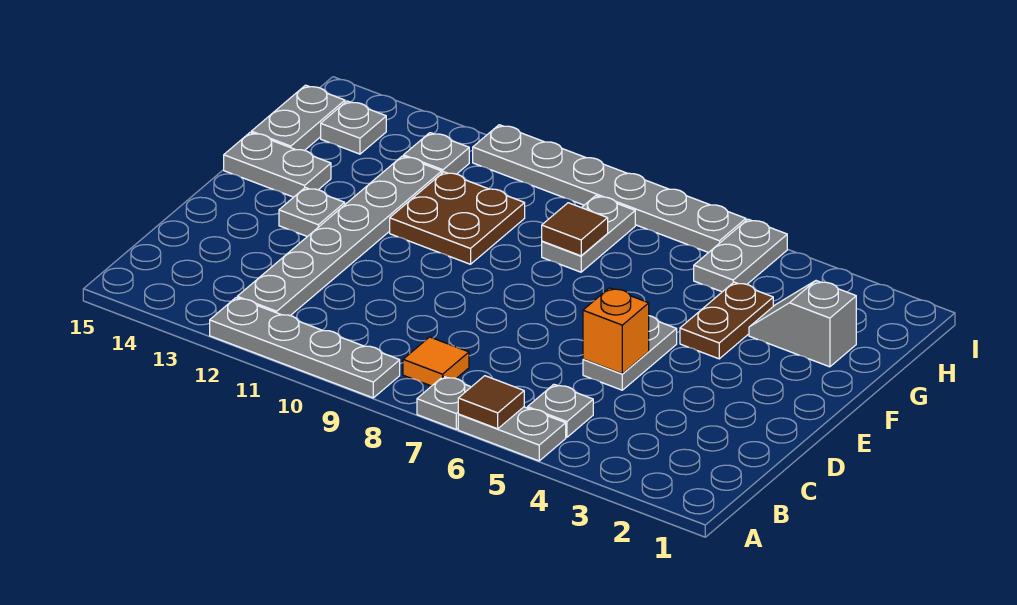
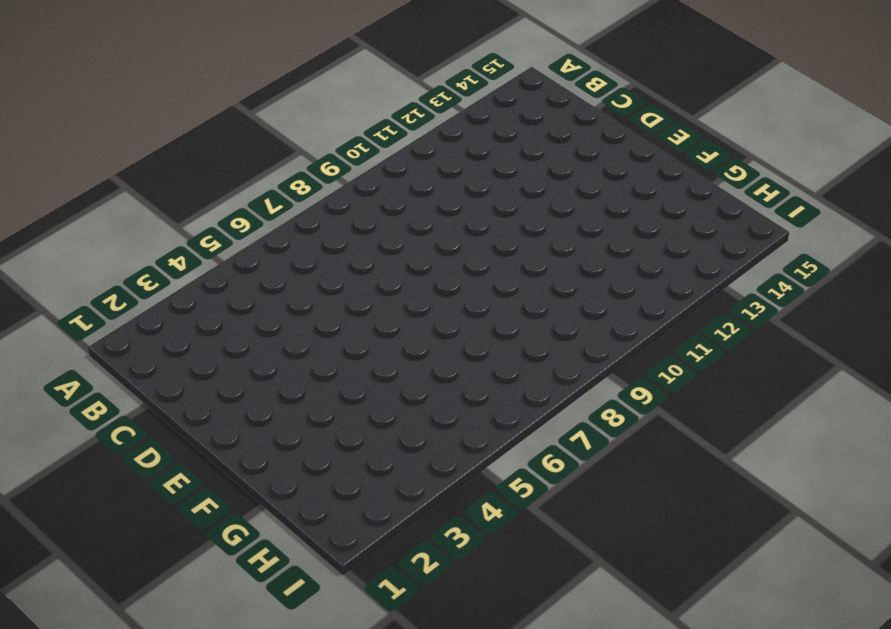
none -> grey 1x2 plate [458,407,566,461]
none -> grey 1x1 plate [417,376,471,429]
none -> grey 1x4 plate [210,298,400,398]

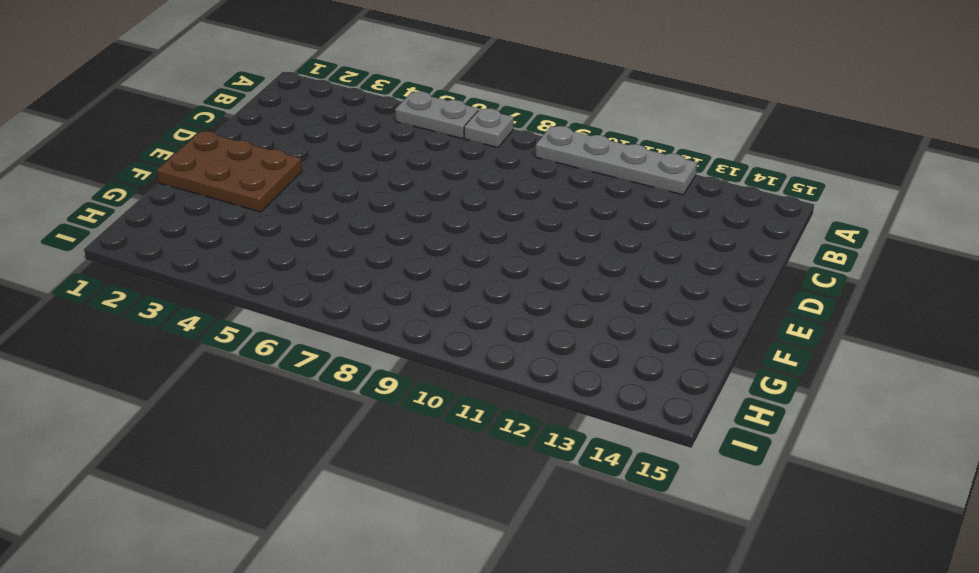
brown 2x3 plate [157,131,302,212] -> none
none -> grey 1x1 plate [528,384,593,437]
none -> orange 1x1 tile [403,337,469,386]
none -> grey 1x6 plate [237,156,442,316]

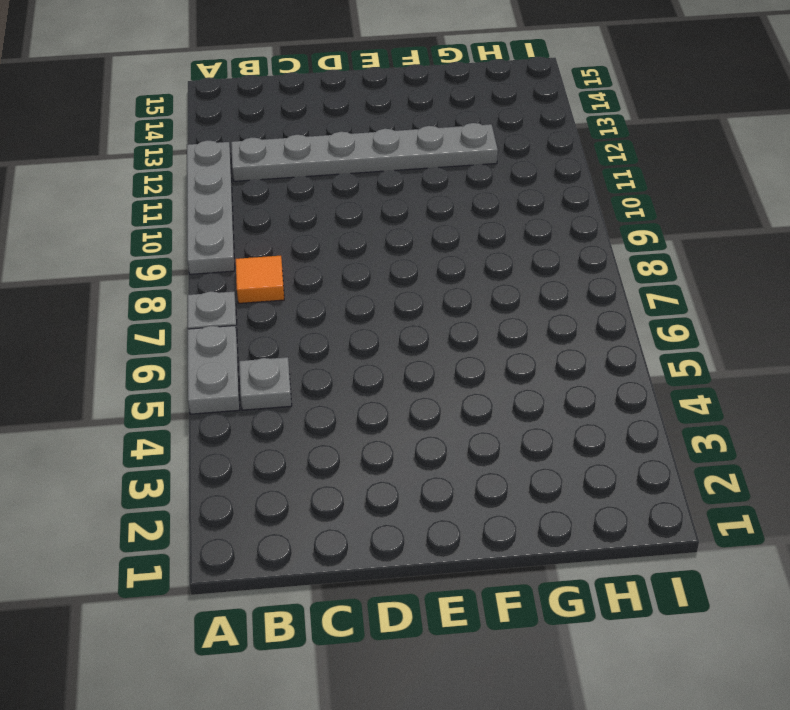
none -> grey 1x2 plate [583,316,677,390]
none -> grey 1x1 plate [279,188,345,237]
none -> brown 1x2 plate [680,282,773,359]

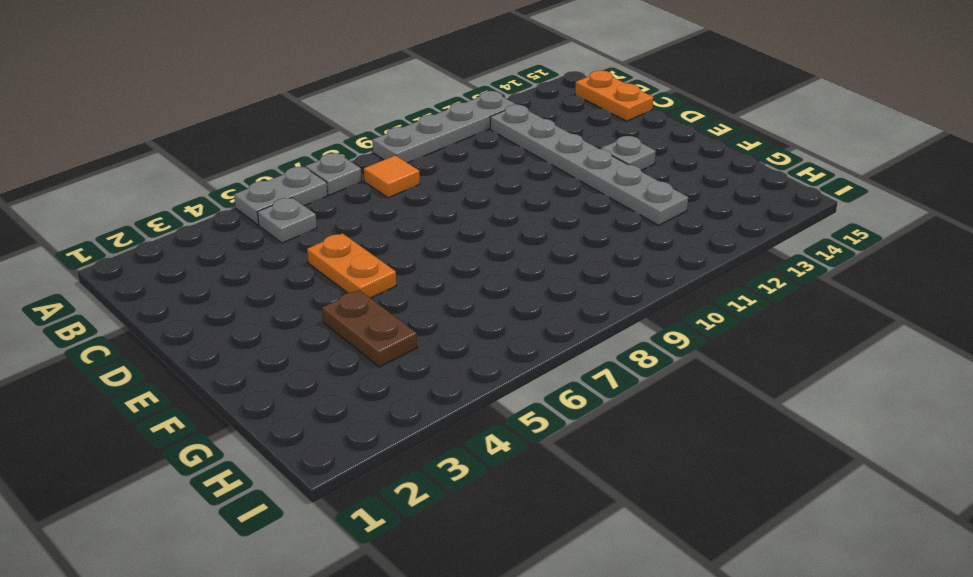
orange 1x2 plate [575,70,653,121] -> none
orange 1x2 plate [307,233,396,298] -> grey 1x2 plate [583,316,677,390]
none -> brown 2x2 plate [390,172,525,264]
none -> grey 1x2 plate [224,132,331,197]
none -> grey 1x2 slope [749,281,856,367]

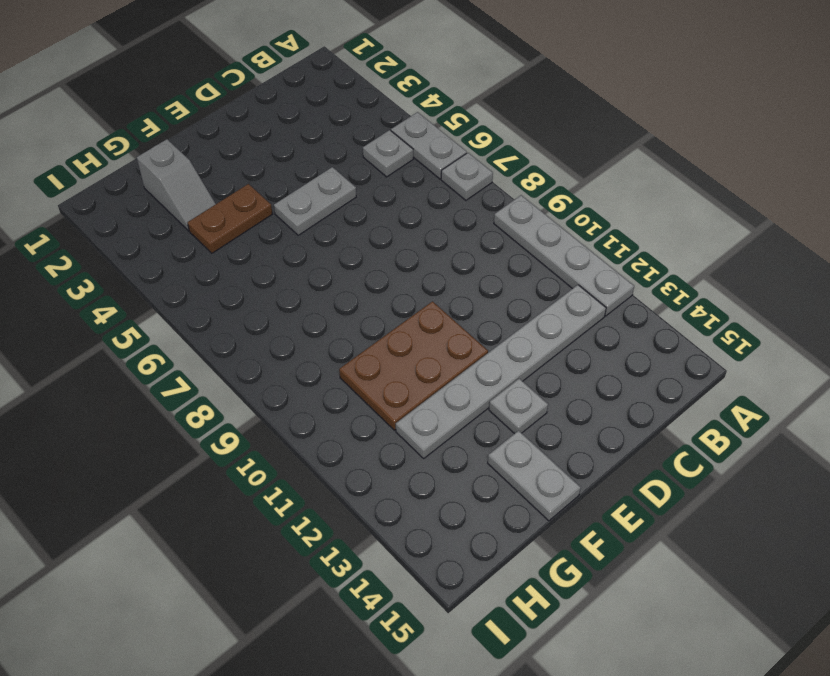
brown 2x3 plate [339,302,488,430] -> brown 2x2 plate [390,172,525,264]
none -> orange 1x1 tile [403,337,469,386]
none -> grey 1x2 plate [542,196,635,272]
none -> grey 1x2 plate [251,85,345,151]

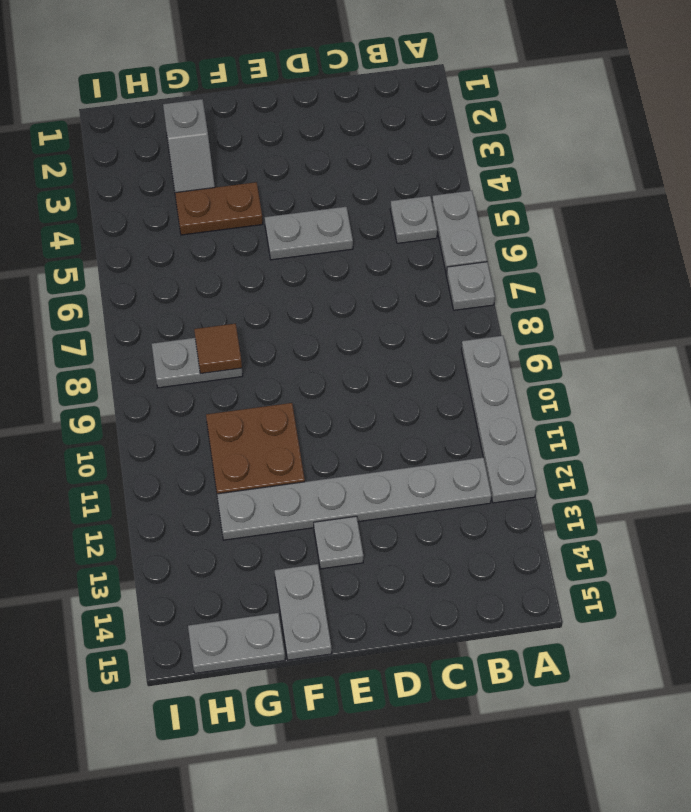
none -> orange 1x1 tile [403,337,469,386]
none -> grey 1x2 plate [694,219,787,292]
none -> grey 1x1 plate [404,133,469,174]

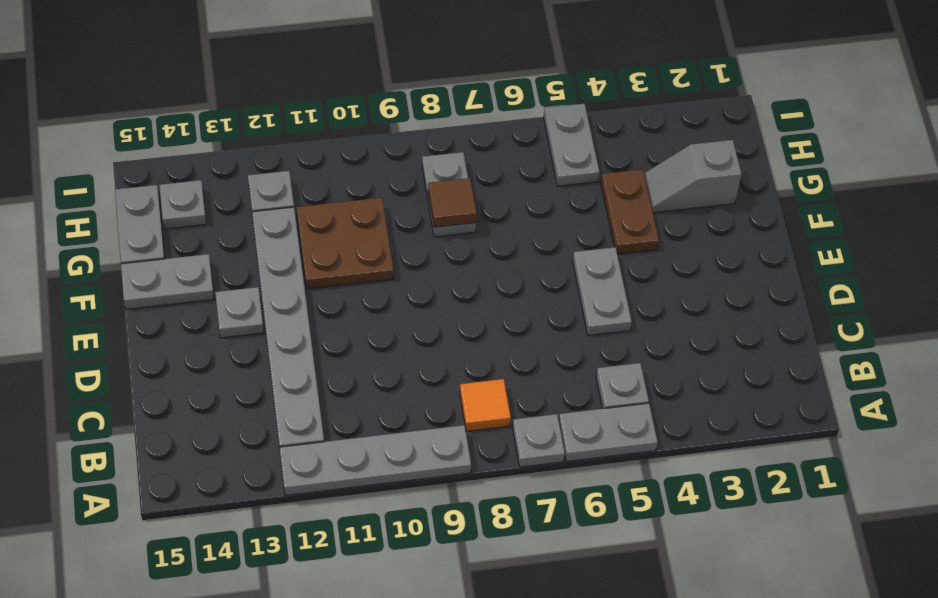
none -> grey 1x6 plate [473,125,746,253]
none -> brown 1x1 tile [458,376,524,429]
none -> orange 1x1 brick [583,288,649,374]

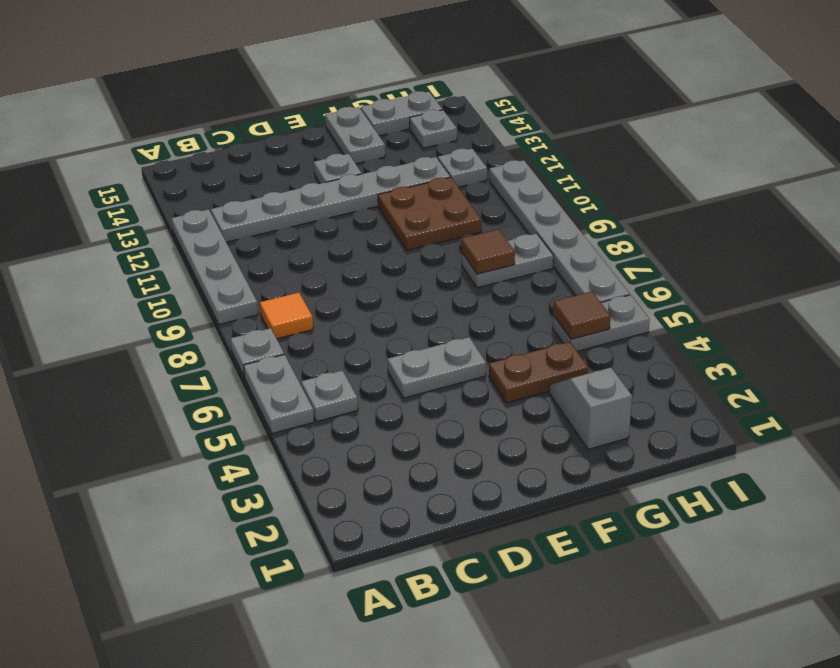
brown 1x1 tile [553,291,611,339] -> brown 1x1 tile moved to [458,376,524,429]
none -> orange 1x1 brick [583,288,649,374]

